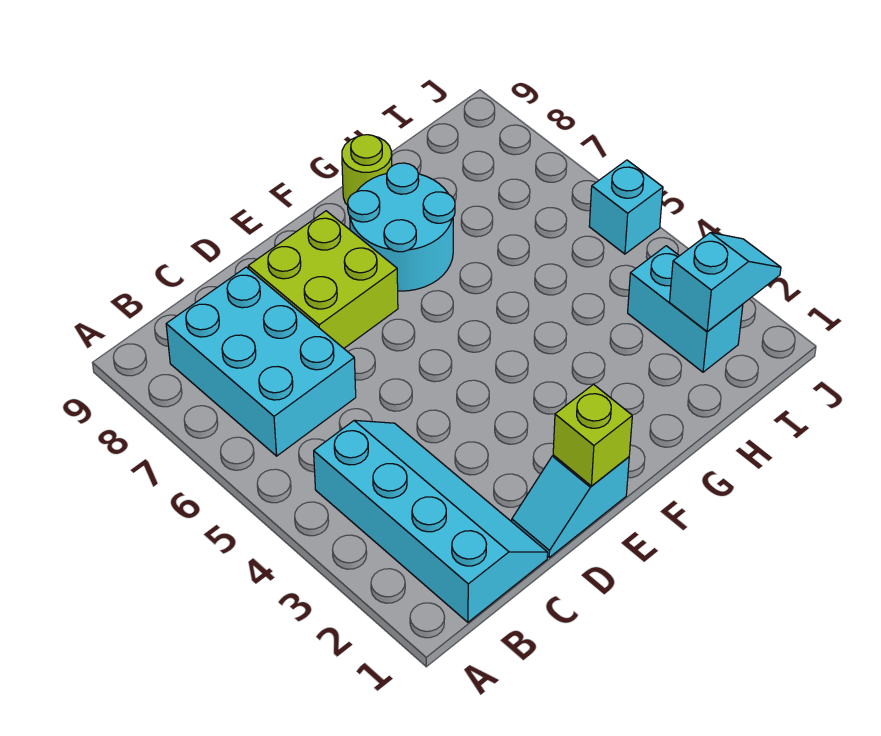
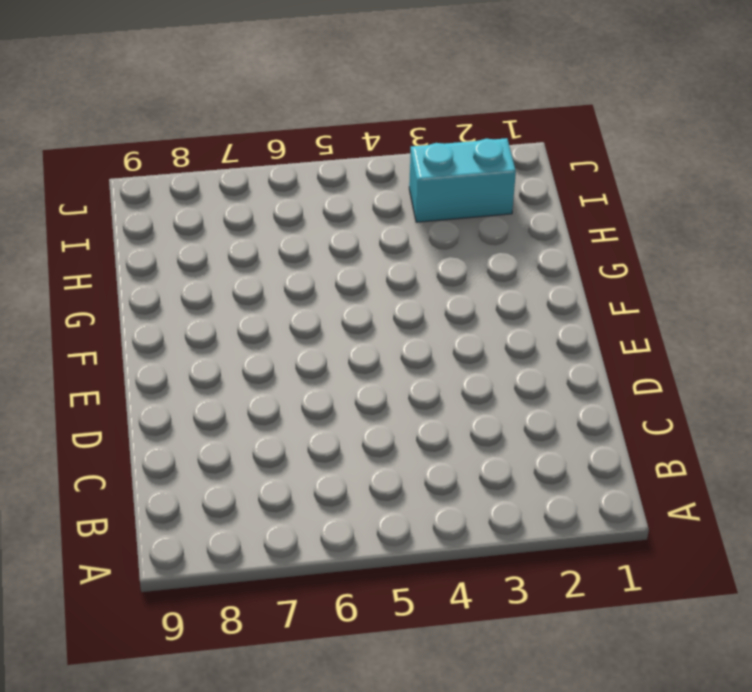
none -> cyan 2x4 slope [314,420,548,622]
none -> cyan 2x3 brick [166,267,356,456]

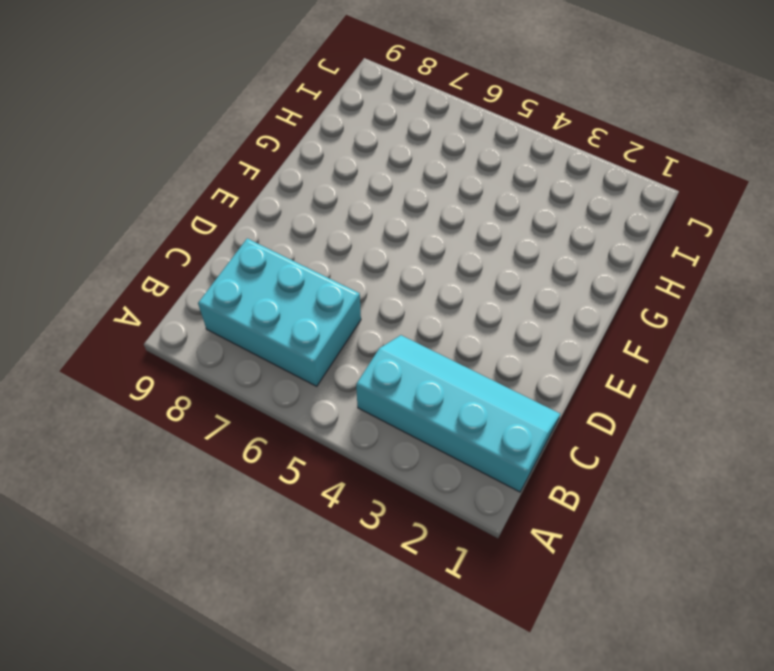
none -> cyan 1x2 slope [512,455,629,557]
none -> lime 2x2 brick [248,211,398,348]

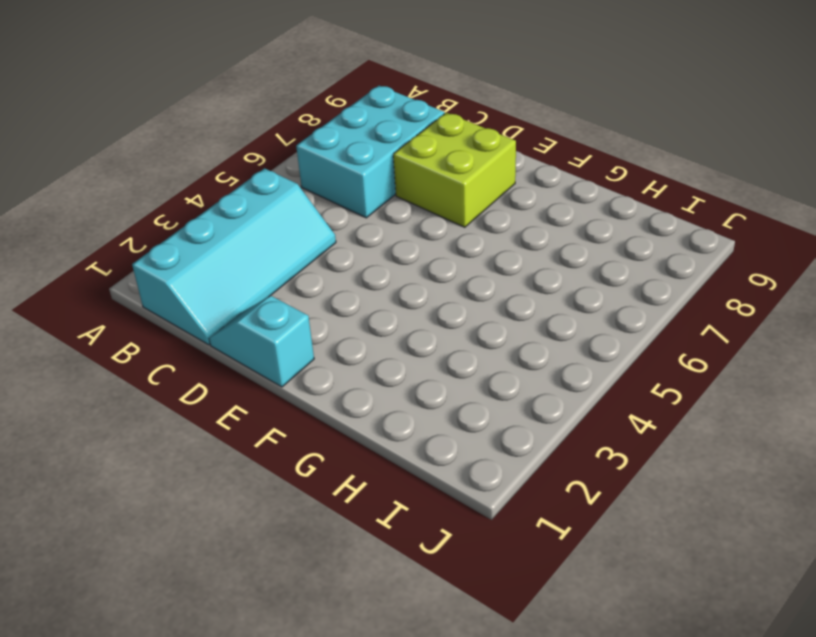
none -> cyan 2x2 round brick [348,163,455,291]
none -> lime 1x1 round brick [342,135,392,205]

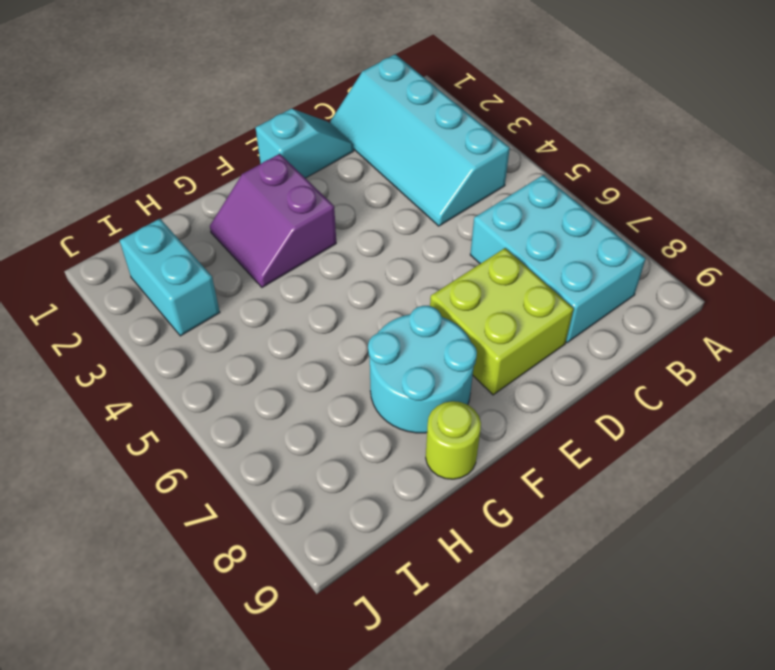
purple 2x2 slope [210,154,336,287] -> none
none -> cyan 1x1 brick [589,160,663,254]
none -> lime 1x1 brick [553,384,632,486]

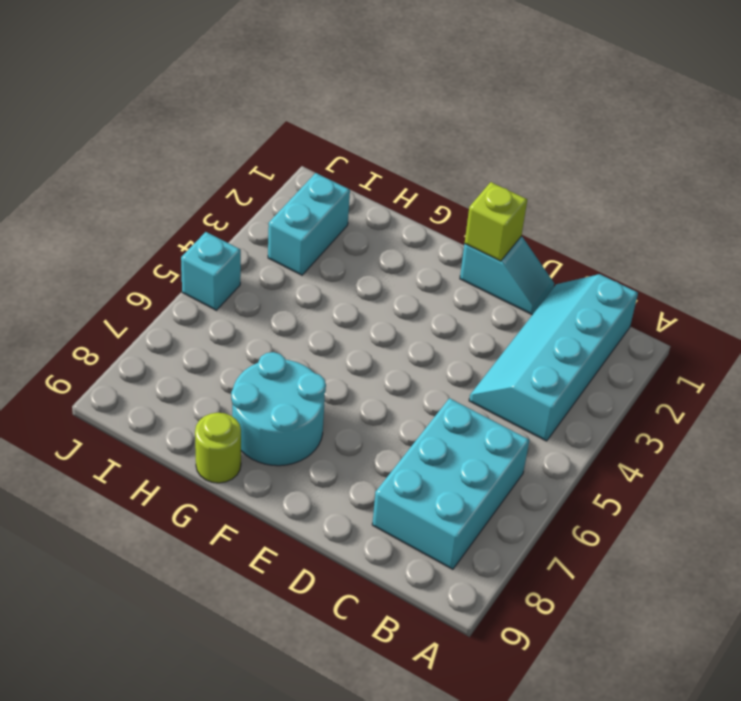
none -> lime 2x2 brick [248,211,398,348]
none -> cyan 1x2 slope [669,233,781,332]

